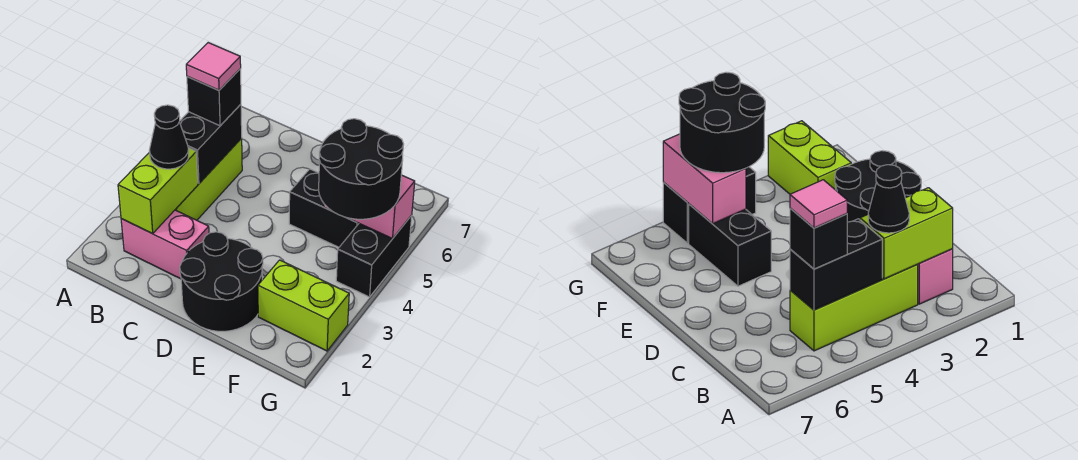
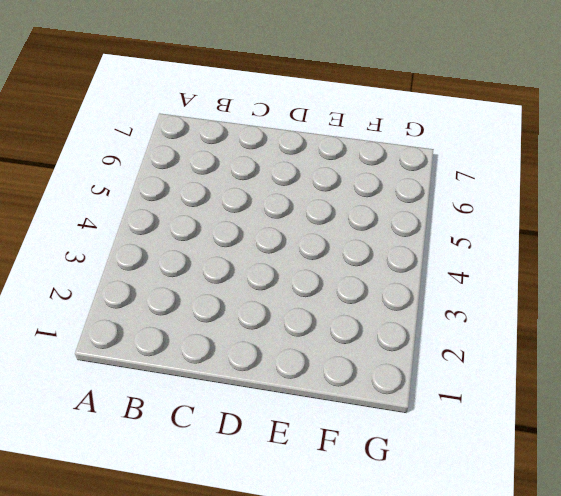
none -> pink 1x2 brick [121,210,209,279]
none -> lime 1x3 brick [175,138,242,220]
none -> black 2x2 round brick [180,232,263,331]

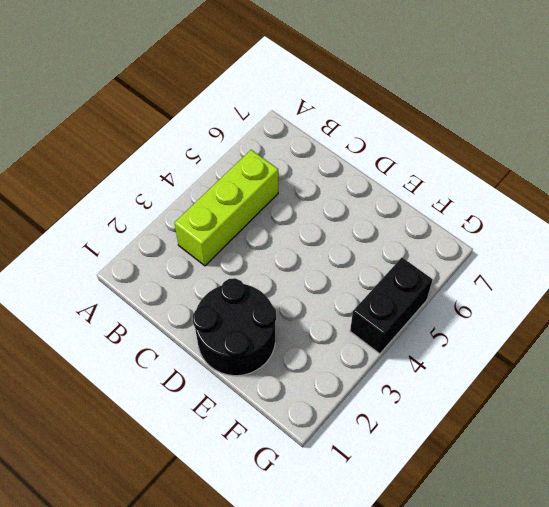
none -> pink 1x2 brick [121,210,209,279]
none -> black 1x2 brick [289,169,359,247]
none -> lime 1x2 brick [258,260,349,351]

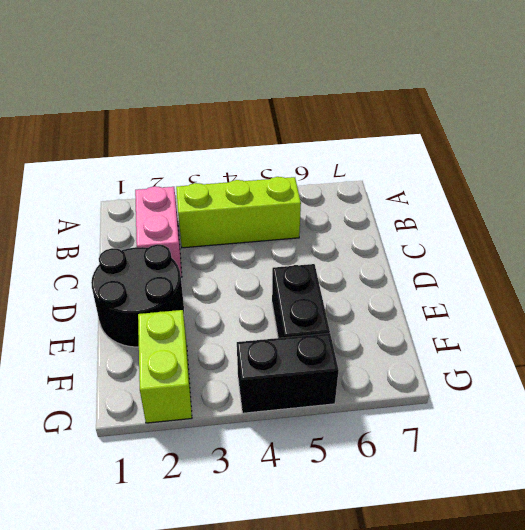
none -> lime 1x2 brick [118,148,198,234]
none -> black 1x2 brick [179,104,242,184]
none -> pink 1x2 brick [324,175,415,239]

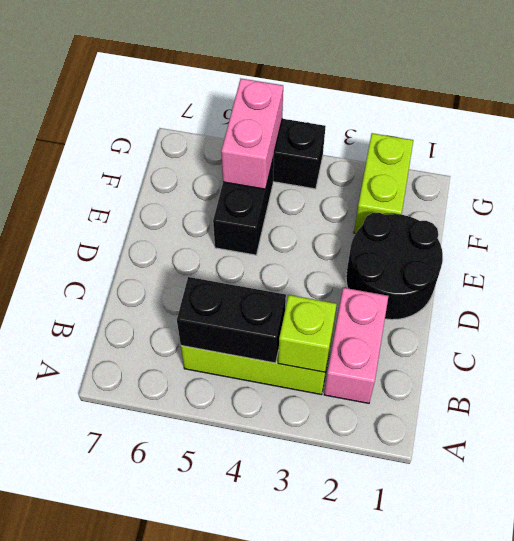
lime 1x1 brick [278,295,337,372] -> lime 1x2 brick [118,148,198,234]
none -> black 1x1 cone [149,105,189,169]
none -> black 1x1 brick [187,69,241,126]
none -> black 2x2 round brick [319,119,404,219]

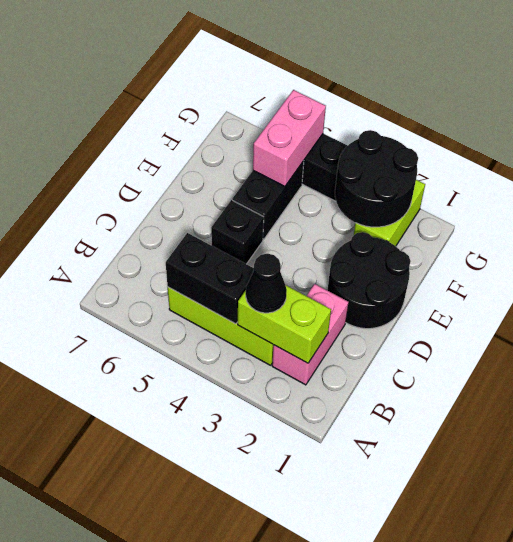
black 1x1 brick [211,200,264,264] -> black 1x1 brick moved to [187,69,241,126]
black 2x2 round brick [335,130,418,227] -> black 2x2 round brick moved to [319,119,404,219]
none -> pink 1x1 tile [186,43,241,90]

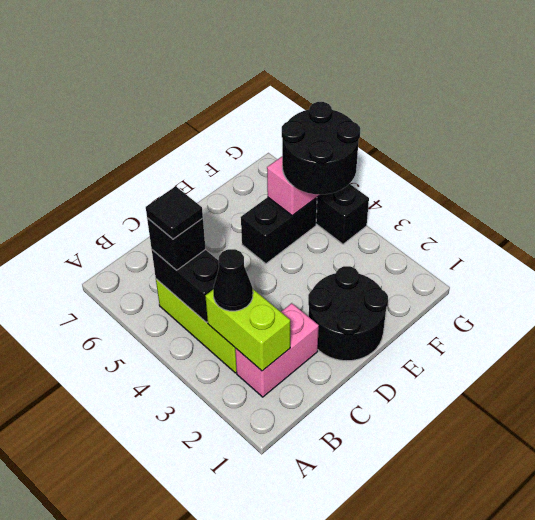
black 1x1 tile [146,186,203,239] -> pink 1x1 tile [186,43,241,90]
none -> lime 1x2 brick [258,260,349,351]

